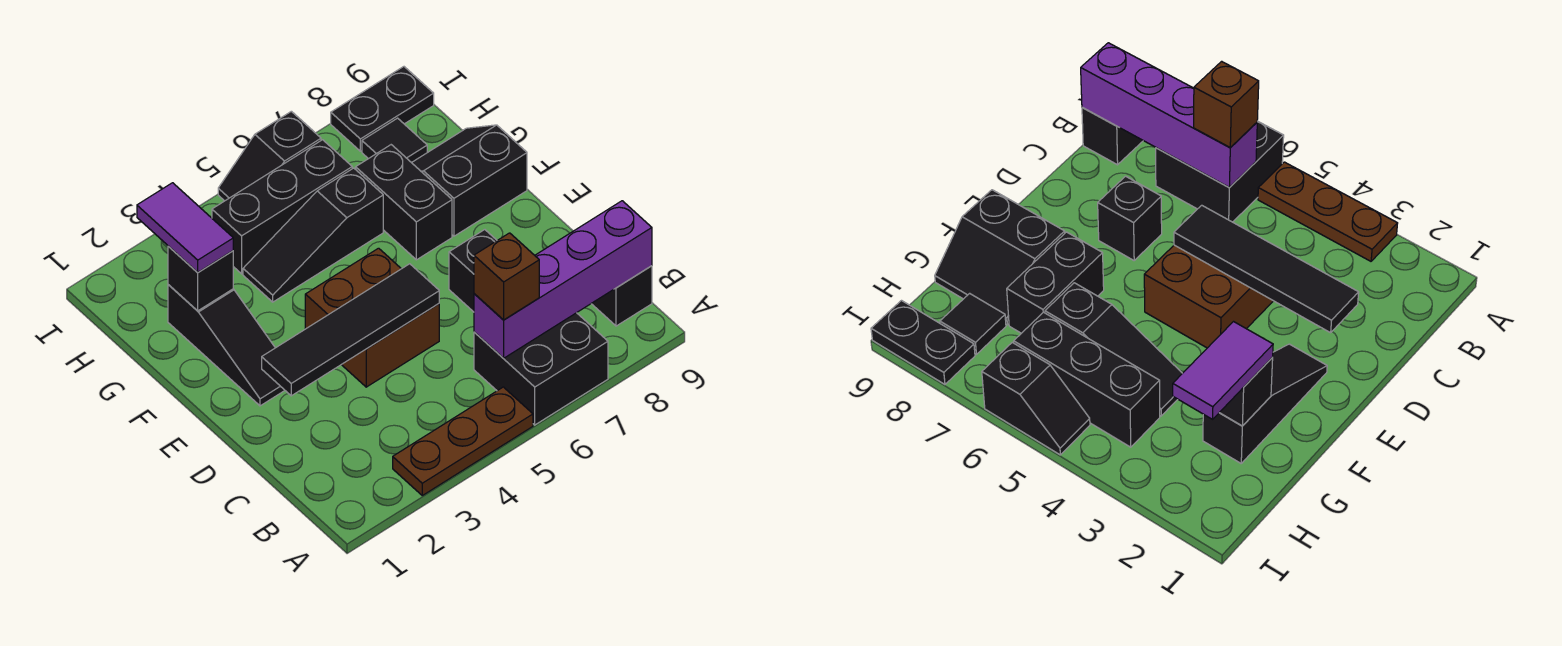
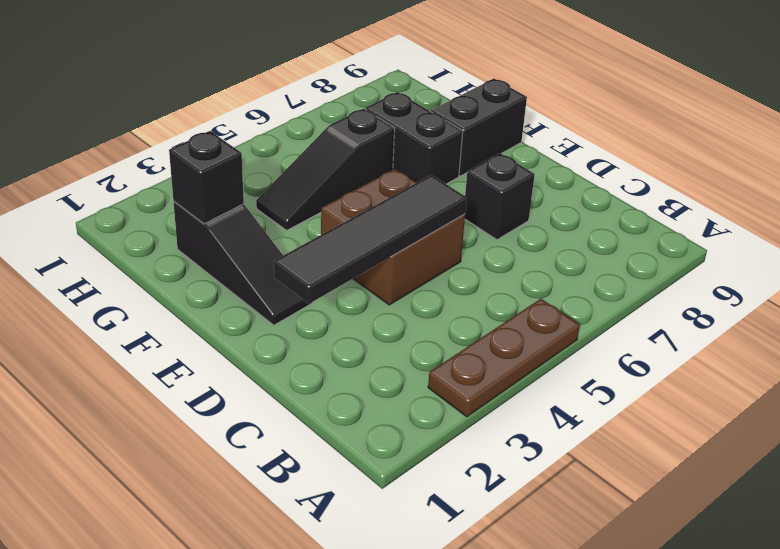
none -> black 2x2 brick [474,313,608,425]
none -> black 1x1 brick [591,266,652,326]
none -> black 1x3 brick [212,140,352,274]

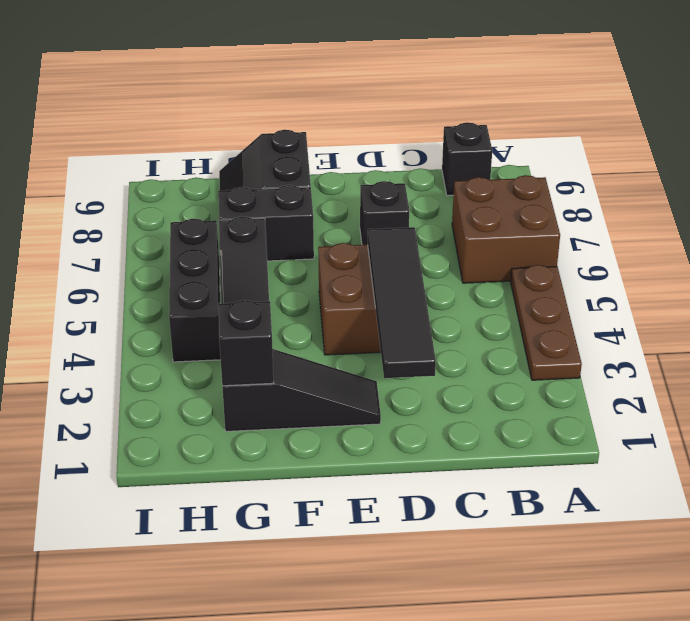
brown 2x2 brick [452,175,560,283] -> black 2x2 brick [474,313,608,425]
none -> black 1x1 tile [362,118,427,163]
none -> black 1x2 slope [218,111,321,201]
none -> black 1x2 plate [331,67,434,151]

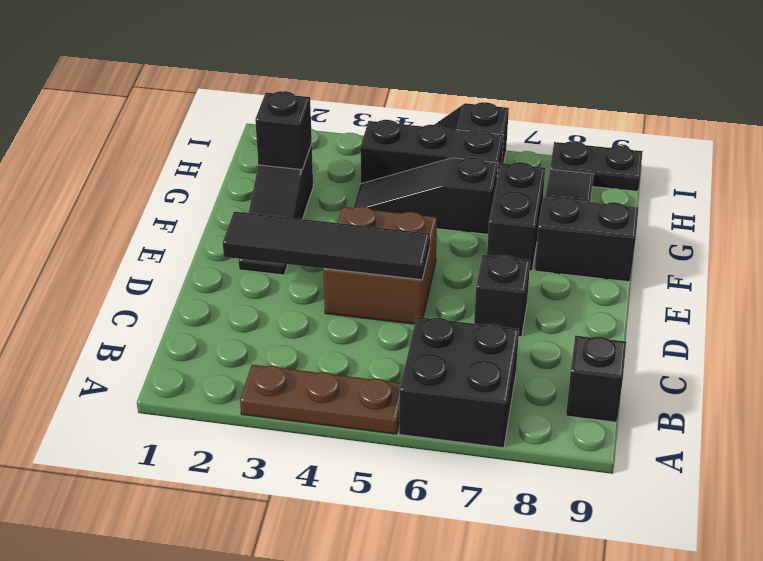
none -> purple 1x4 brick [474,201,652,358]
none -> brown 1x1 brick [474,233,539,320]
none -> purple 1x2 tile [137,183,233,273]

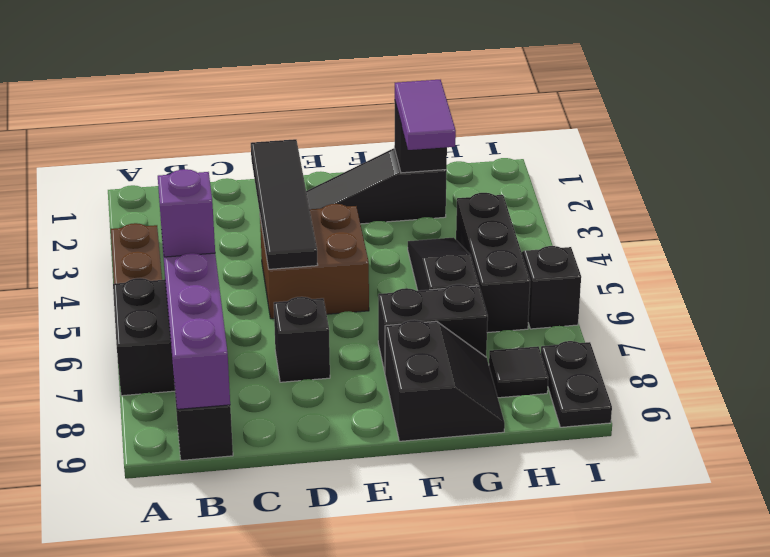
purple 1x1 brick [158,169,215,257] -> brown 1x1 brick [474,233,539,320]
purple 1x2 tile [395,80,456,150] -> purple 1x2 tile turned to [137,183,233,273]

